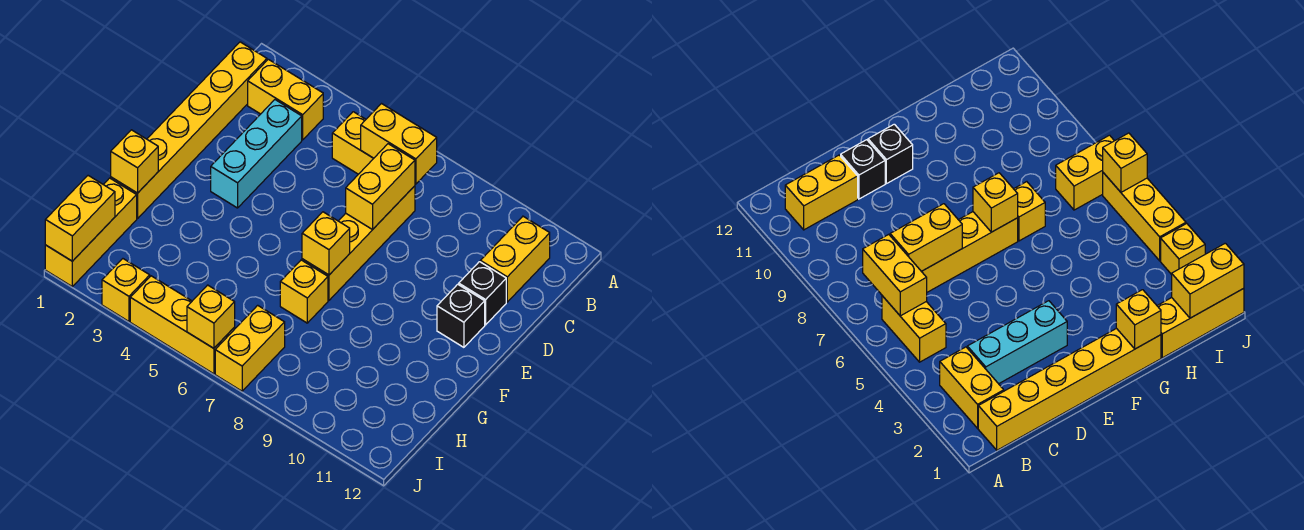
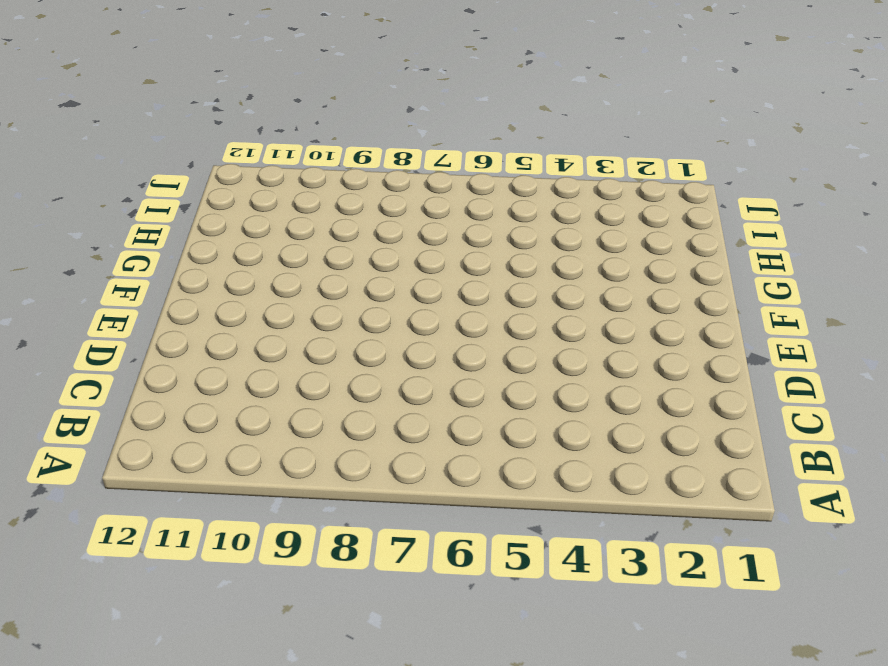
none -> yellow 1x6 brick [111,42,267,219]
none -> yellow 1x2 brick [248,59,323,140]
none -> yellow 1x2 brick [332,112,374,174]

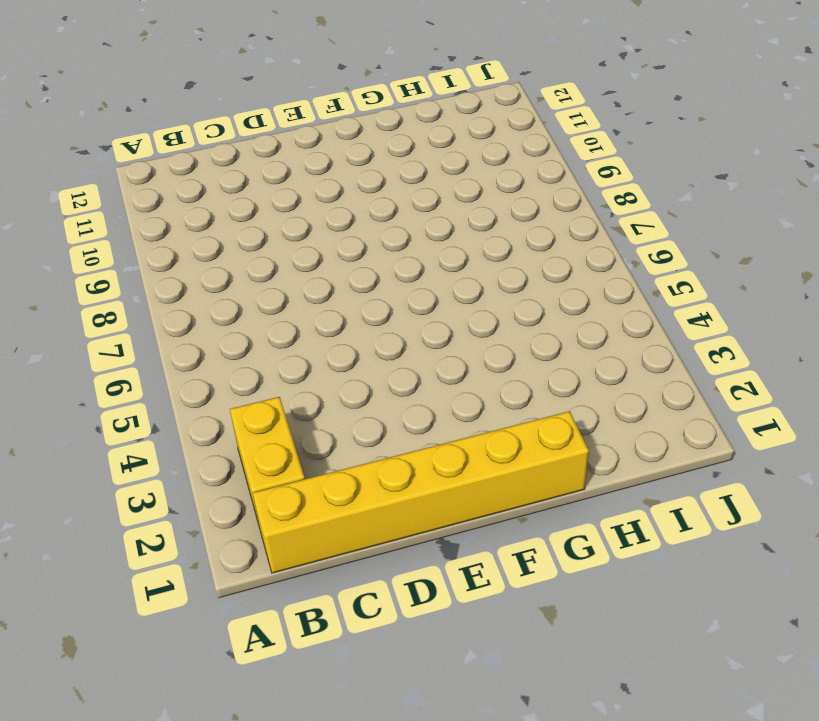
none -> yellow 1x2 brick [332,112,374,174]
none -> yellow 1x2 brick [480,216,550,302]
none -> cyan 1x3 brick [211,100,302,208]

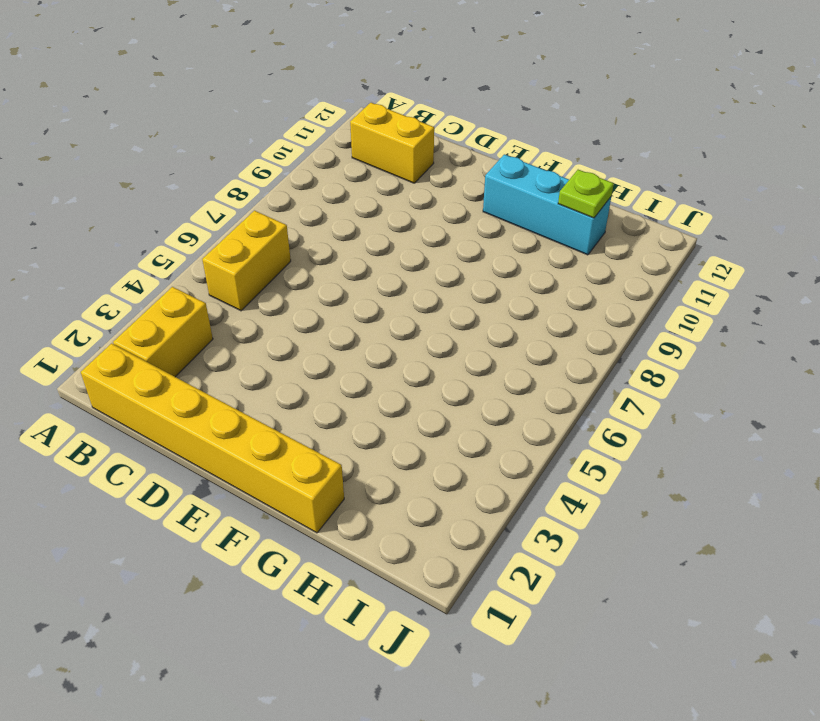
cyan 1x3 brick [483,154,611,255] -> cyan 1x3 brick moved to [211,100,302,208]
lime 1x1 plate [558,170,614,218] -> none
none -> yellow 1x4 brick [302,186,415,300]
none -> black 1x1 brick [459,262,506,325]
none -> black 1x1 brick [437,284,485,347]

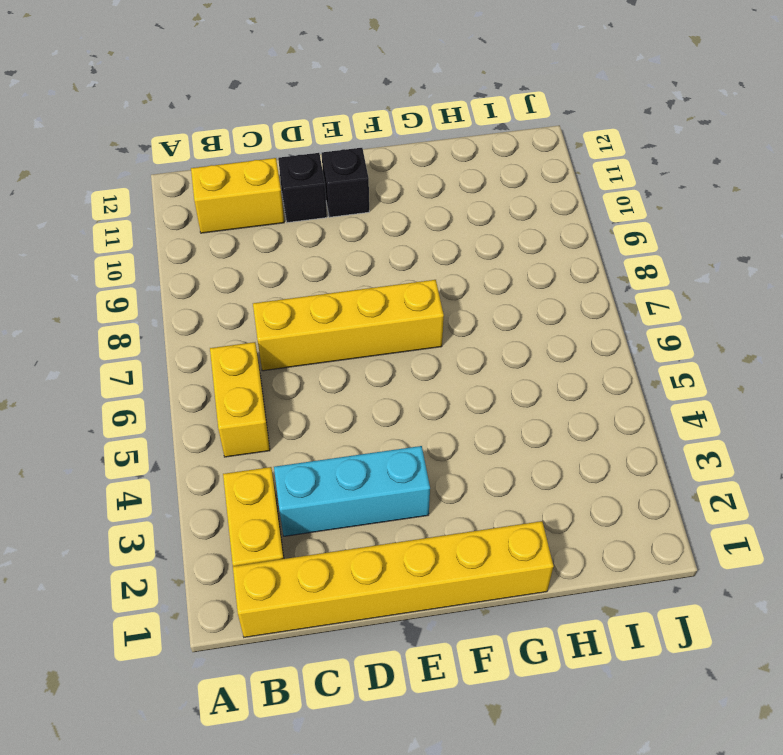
none -> yellow 1x1 brick [280,260,328,323]
none -> yellow 1x3 brick [45,178,137,286]
none -> yellow 1x2 brick [215,305,285,391]

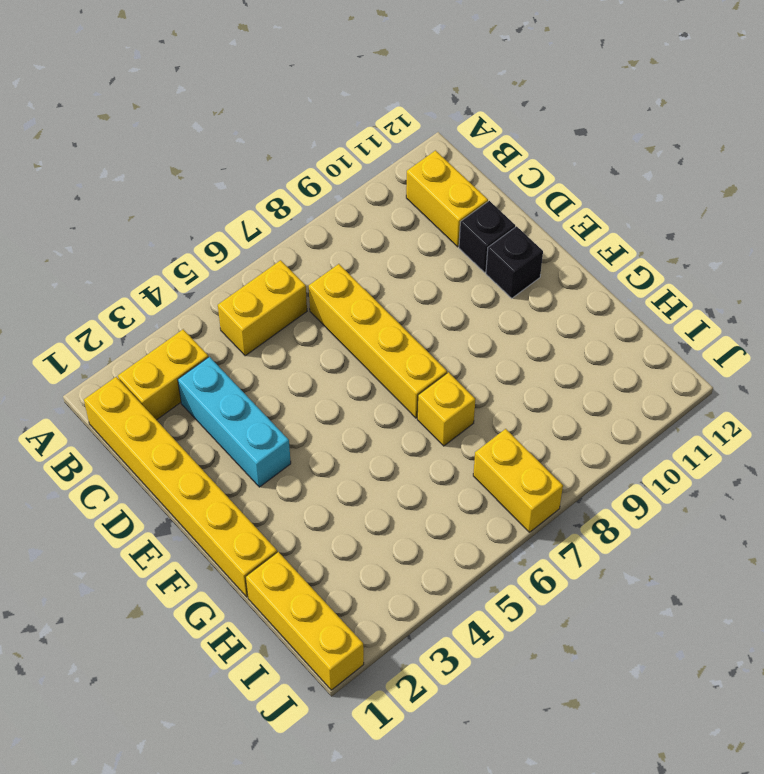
none -> yellow 1x1 brick [102,259,150,321]
none -> yellow 1x3 brick [130,276,235,374]
none -> yellow 1x2 brick [361,104,437,184]

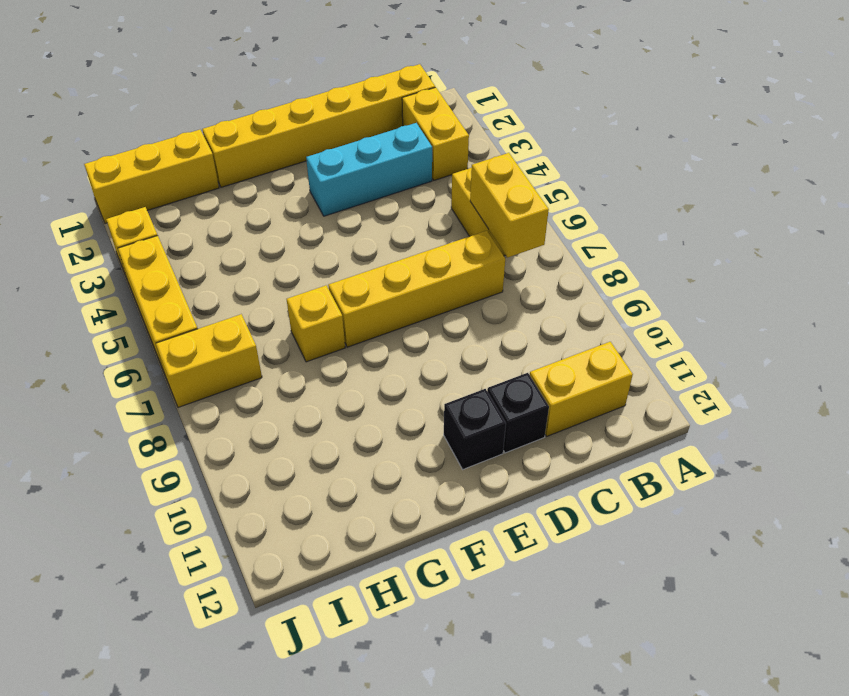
none -> yellow 1x2 brick [346,144,415,230]
none -> yellow 1x1 brick [302,212,350,275]
none -> yellow 1x1 brick [111,130,158,193]

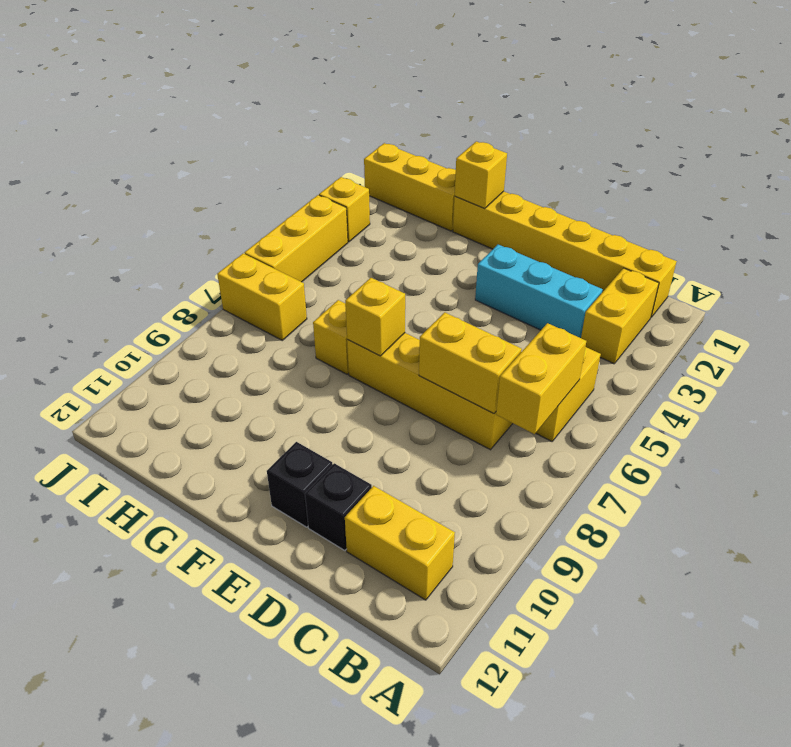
none -> yellow 1x2 brick [45,176,115,261]
none -> yellow 1x1 brick [187,285,235,348]

